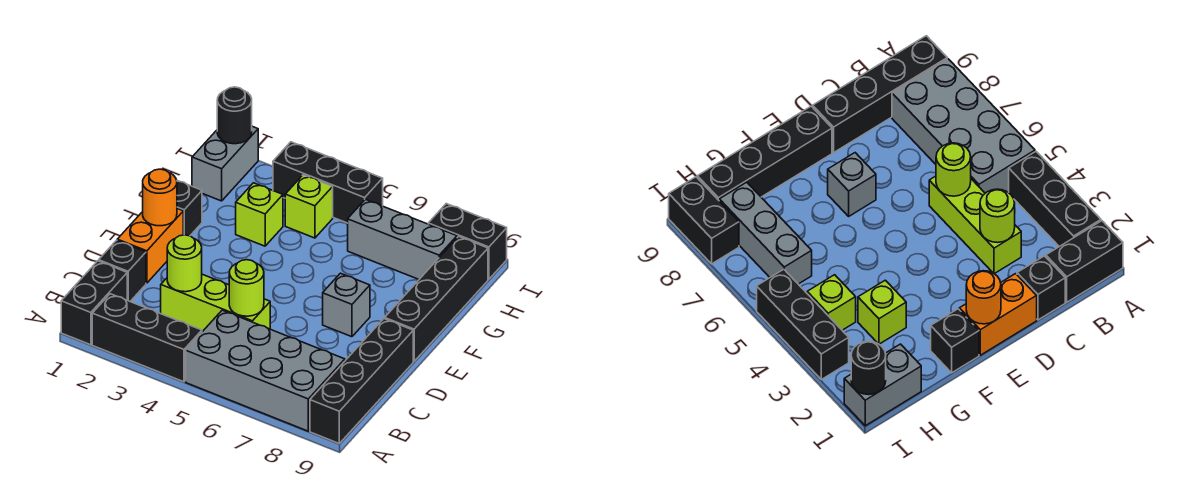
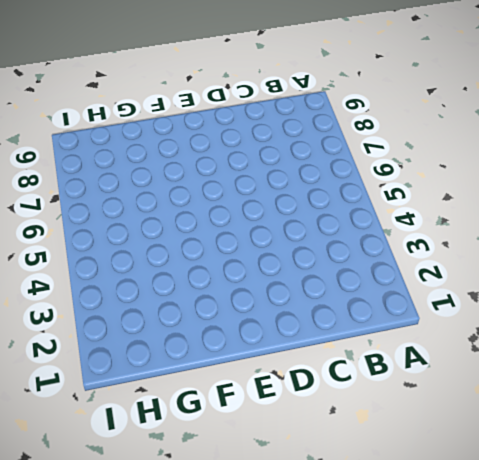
none -> black 1x2 brick [61,261,127,345]
none -> black 1x3 brick [92,294,202,382]
none -> grey 2x4 brick [186,310,345,431]

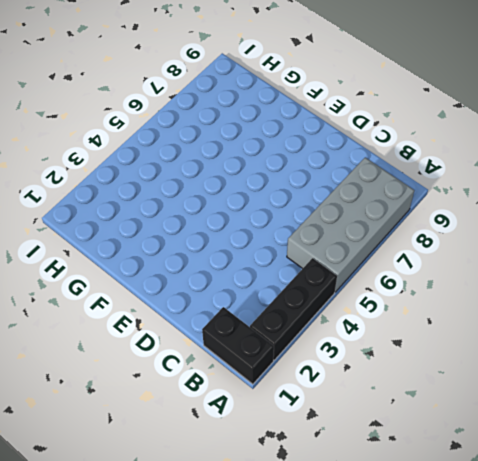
none -> black 1x4 brick [310,319,413,443]
none -> black 1x1 brick [99,240,146,301]
none -> lime 1x3 brick [161,274,270,332]

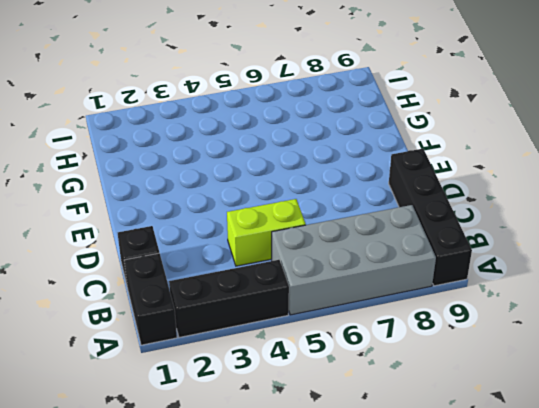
lime 1x2 brick [227,199,306,266] -> lime 1x3 brick [161,274,270,332]
none -> orange 1x2 brick [117,209,183,283]
none -> grey 1x1 brick [323,273,370,337]
none -> black 1x4 brick [385,236,488,361]

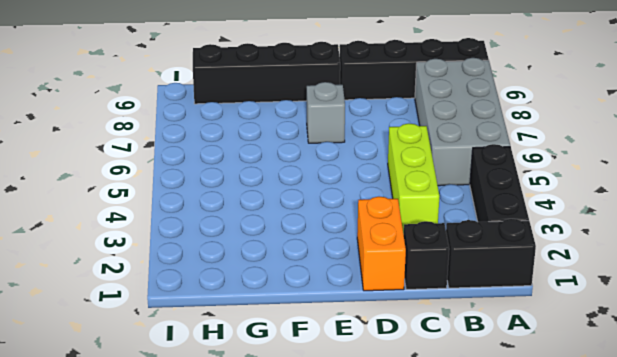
orange 1x2 brick [357,197,406,291] -> orange 1x2 brick turned to [117,209,183,283]
none -> black 1x1 brick [177,181,202,236]
none -> lime 1x1 brick [236,183,283,246]
none -> grey 1x2 brick [192,126,258,201]

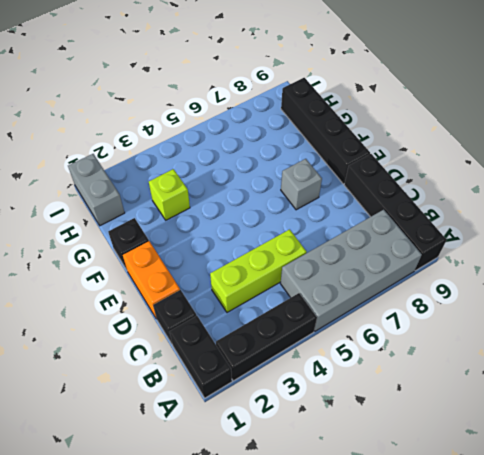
none -> lime 1x1 brick [285,175,333,238]
none -> grey 1x3 brick [348,199,457,279]
none -> black 1x3 brick [273,142,383,223]

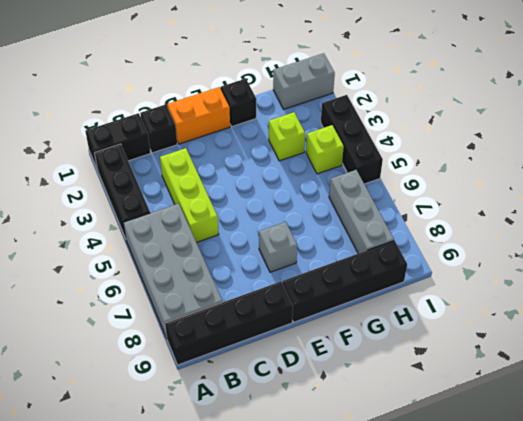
none -> black 1x2 brick [428,204,507,279]
none -> lime 1x1 round brick [167,235,202,292]
none -> lime 1x1 round brick [229,260,264,316]

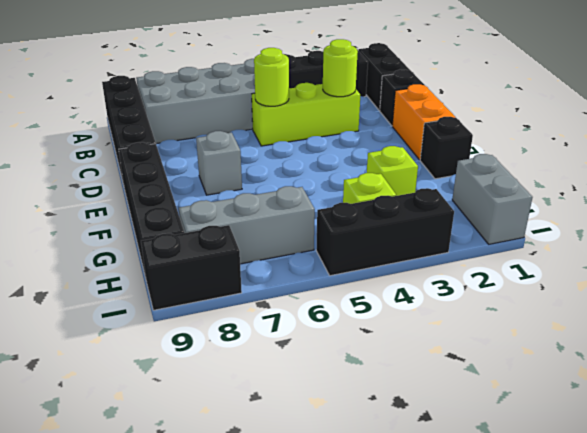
none -> orange 1x1 round brick [143,169,177,226]
none -> black 1x1 round brick [217,87,252,144]

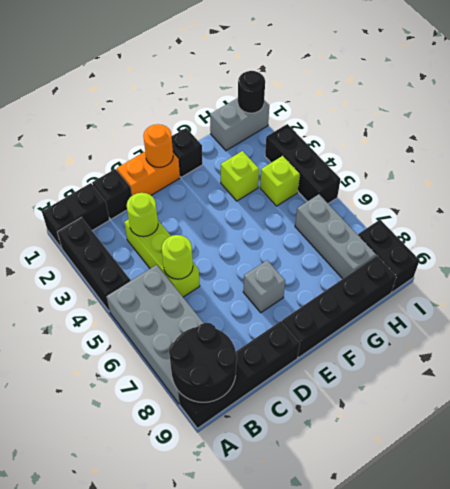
black 2x2 round brick [169,323,237,402] -> none

